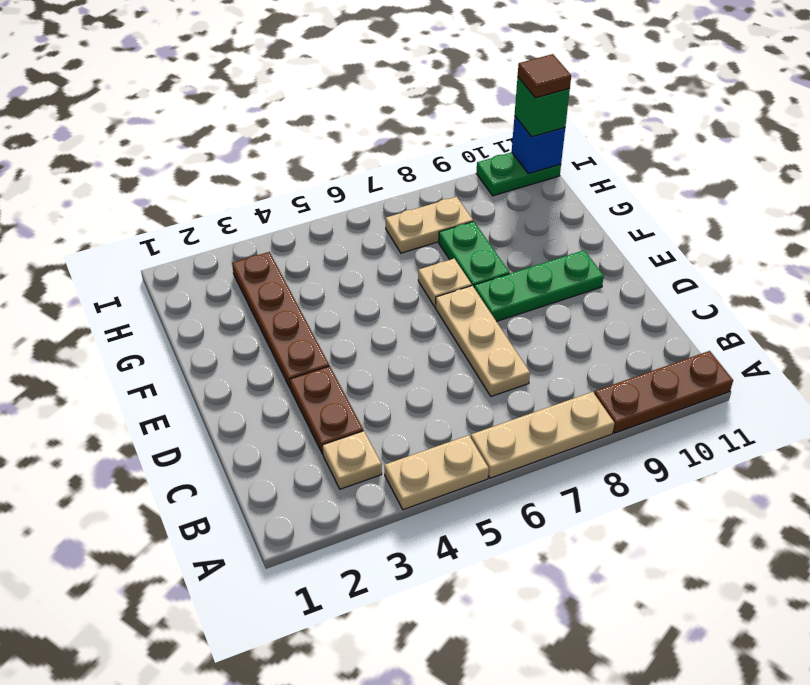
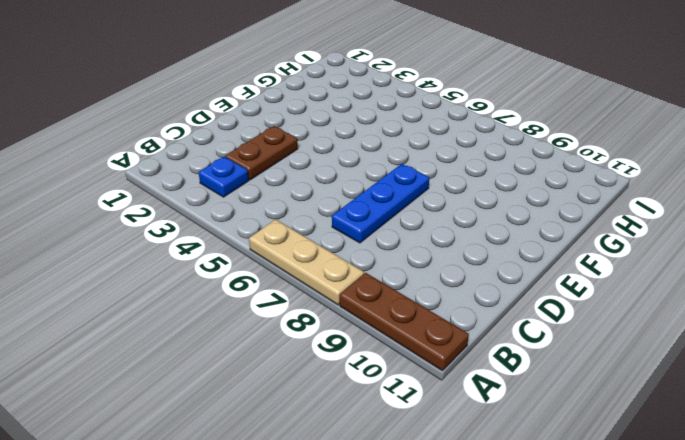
blue 1x1 plate [199,157,249,197] -> tan 1x1 plate [322,431,382,489]
blue 1x3 plate [332,164,429,243] -> tan 1x3 plate [436,286,530,396]
none -> tan 1x2 plate [385,435,489,510]
none -> brown 1x4 plate [232,252,329,389]
none -> green 1x3 plate [474,250,604,321]

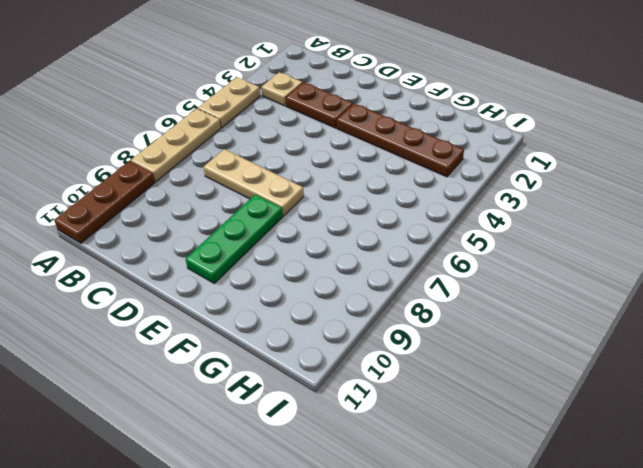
none -> tan 1x1 plate [418,259,472,307]
none -> green 1x2 plate [439,221,510,287]
none -> tan 1x2 plate [386,197,473,253]

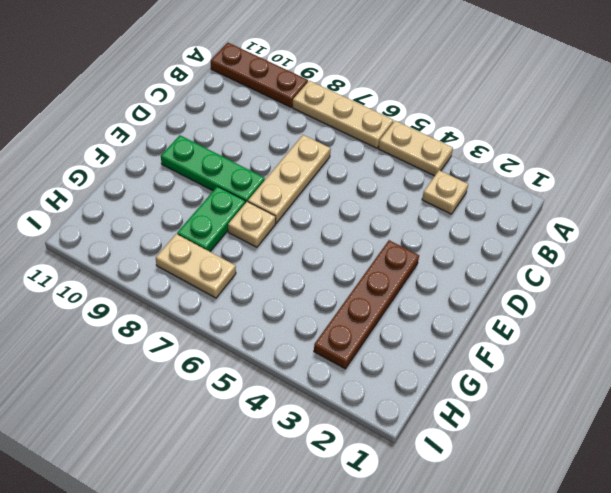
none -> brown 1x2 plate [290,366,363,454]
none -> green 1x2 plate [476,152,561,196]
none -> blue 1x1 brick [512,116,565,174]

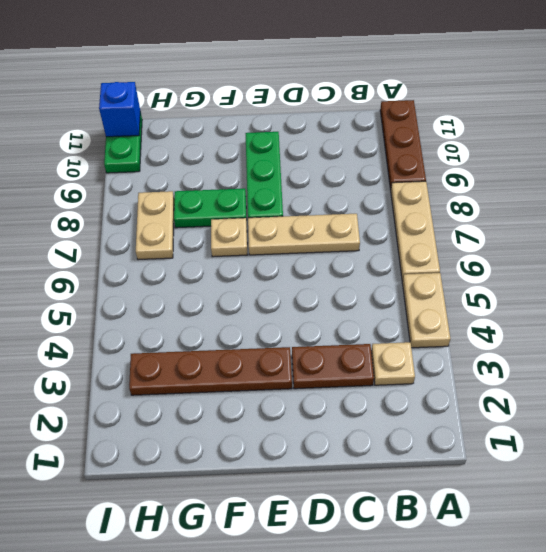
none -> green 1x1 brick [515,77,570,137]
none -> brown 1x1 tile [518,54,571,98]

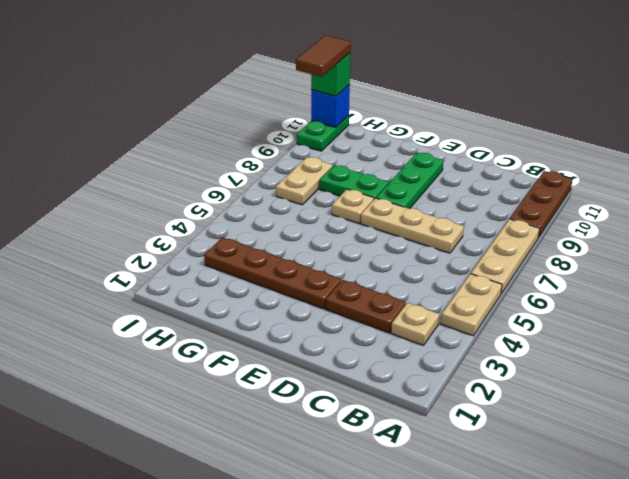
brown 1x2 tile [296,35,351,77] -> brown 1x1 tile [518,54,571,98]

